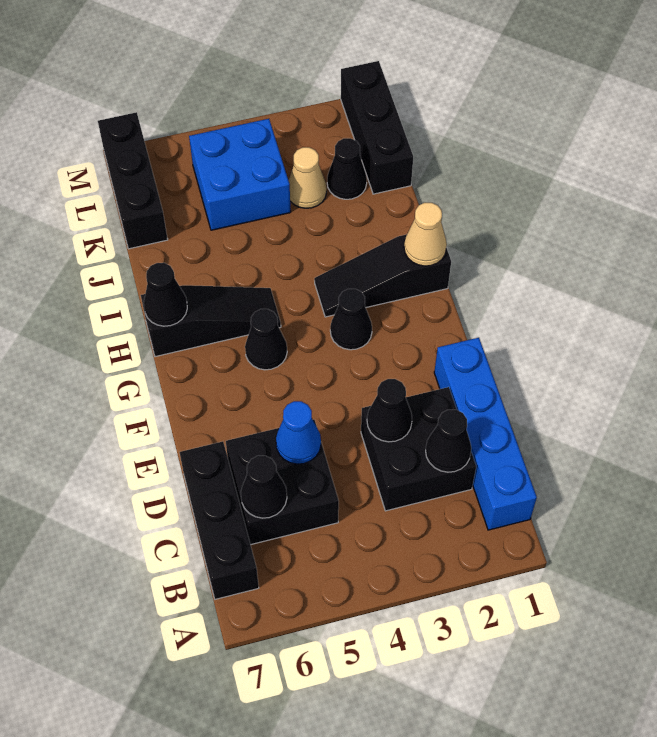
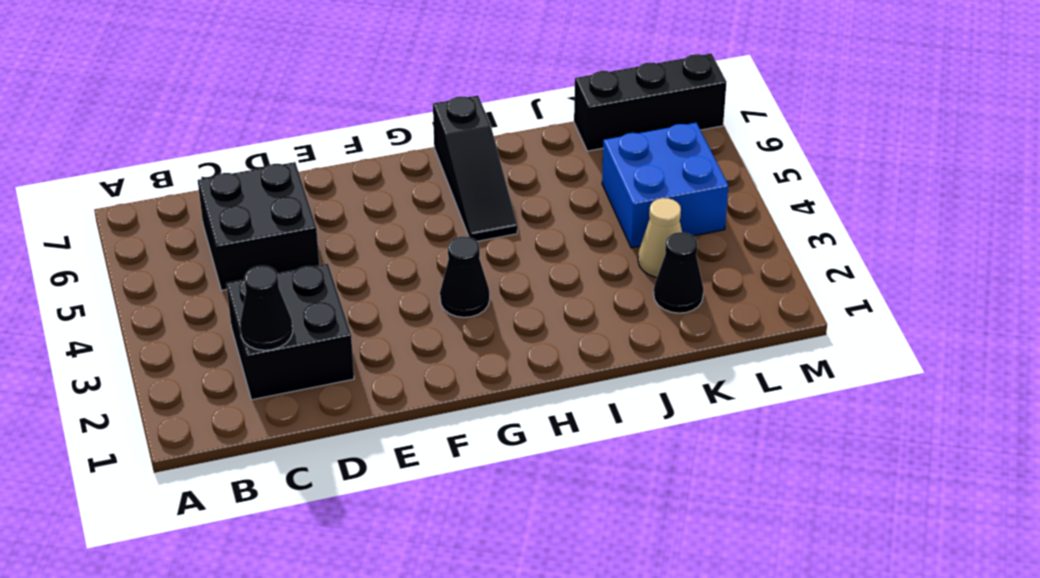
none -> blue 1x4 brick [434,338,537,530]
none -> black 1x3 brick [180,441,259,599]
none -> black 1x1 cone [245,309,287,370]

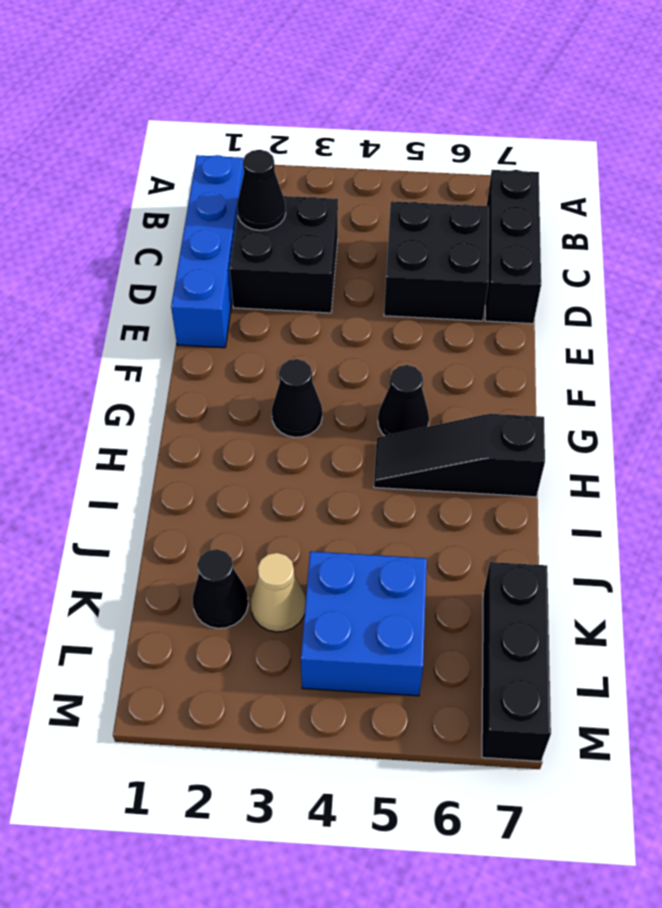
none -> black 1x3 slope [314,234,451,317]
none -> black 1x3 brick [341,61,413,194]
none -> black 1x1 cone [241,456,287,518]

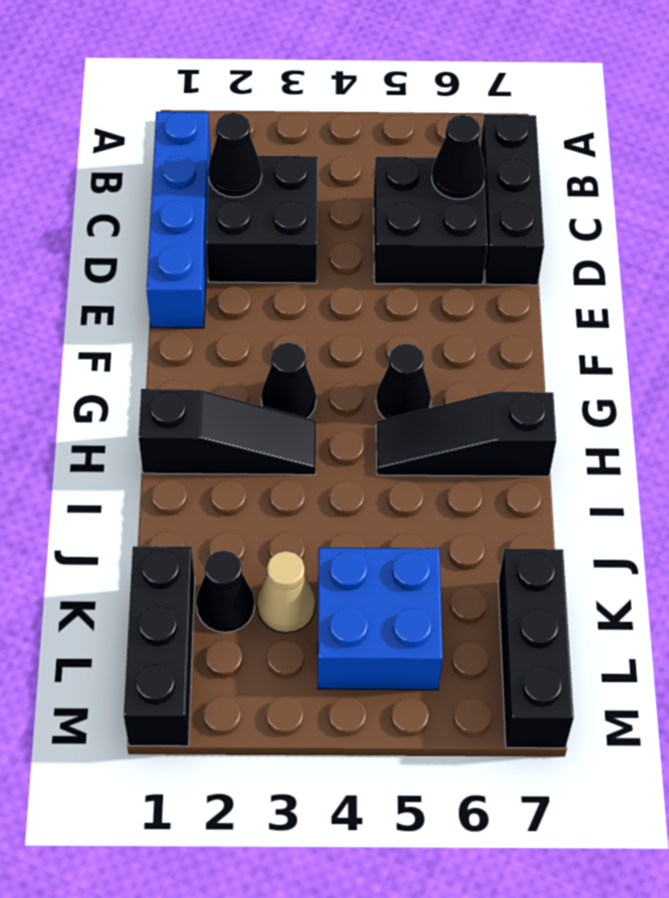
none -> black 1x1 cone [367,379,412,442]
none -> blue 1x1 cone [276,401,321,464]
none -> tan 1x1 cone [404,203,447,266]

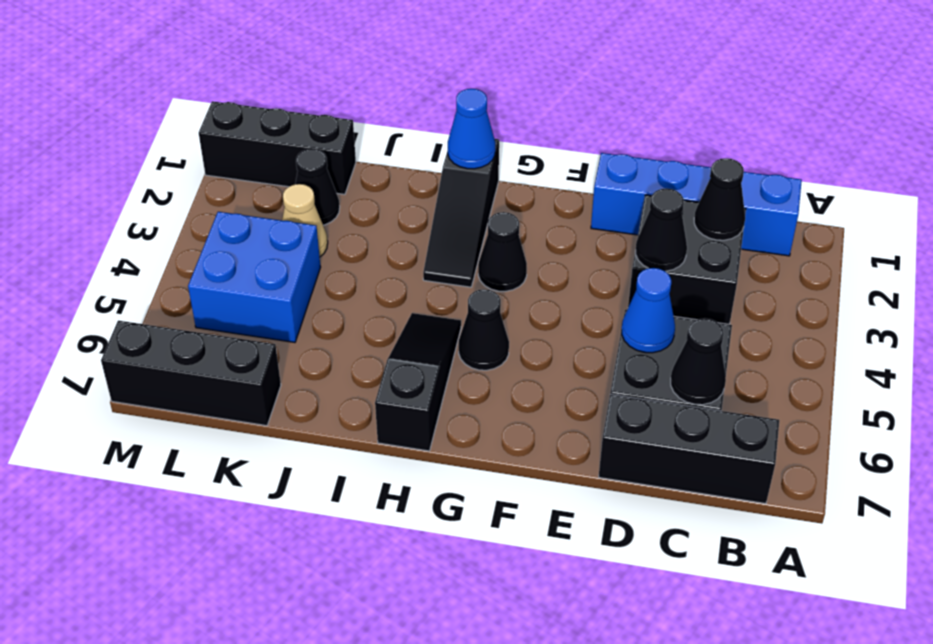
blue 1x1 cone [448,89,495,169] -> tan 1x1 cone [404,203,447,266]
none -> black 1x1 cone [144,263,187,326]

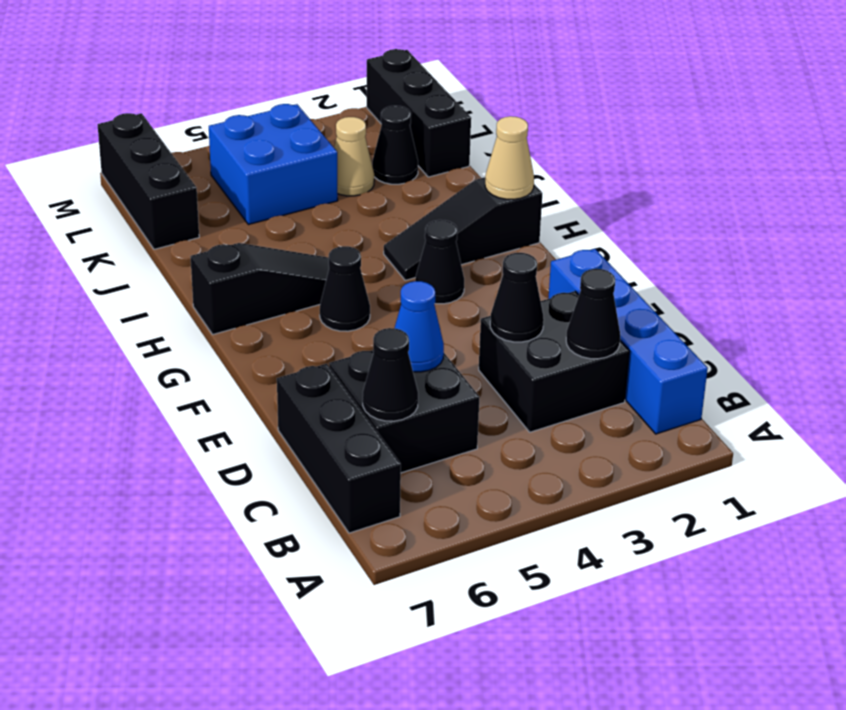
none -> black 1x1 cone [144,263,187,326]

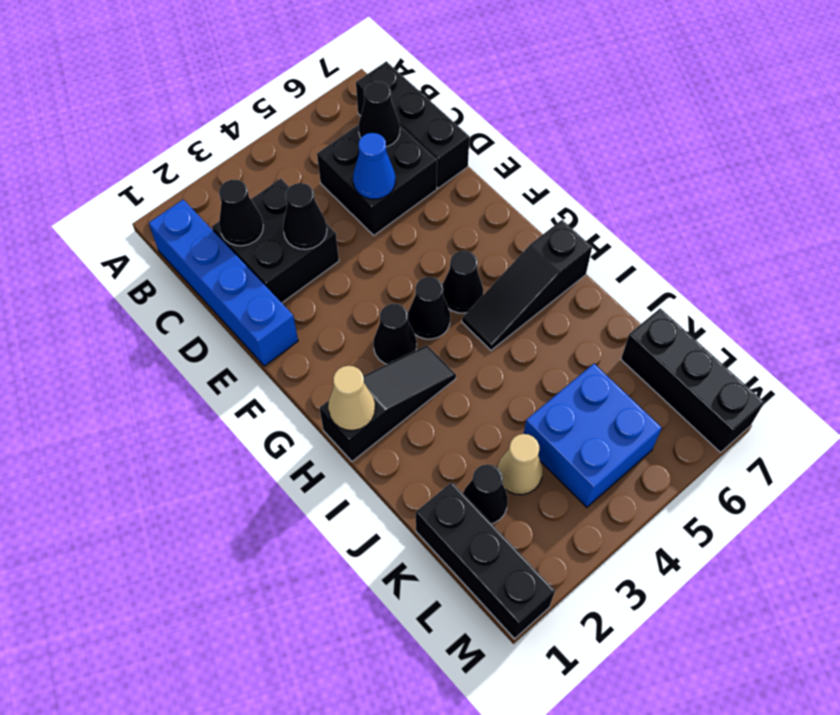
black 1x1 cone [408,277,450,339] -> black 1x1 cone moved to [144,263,187,326]

